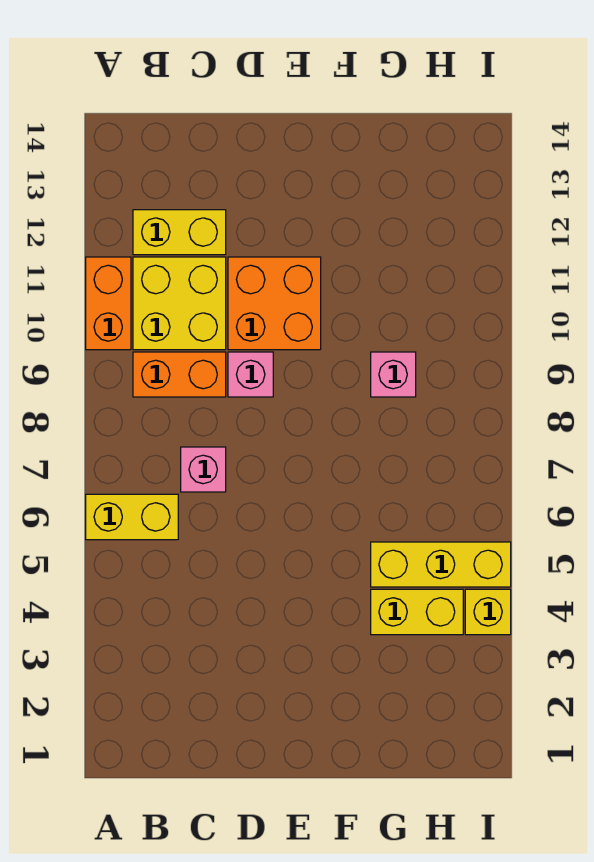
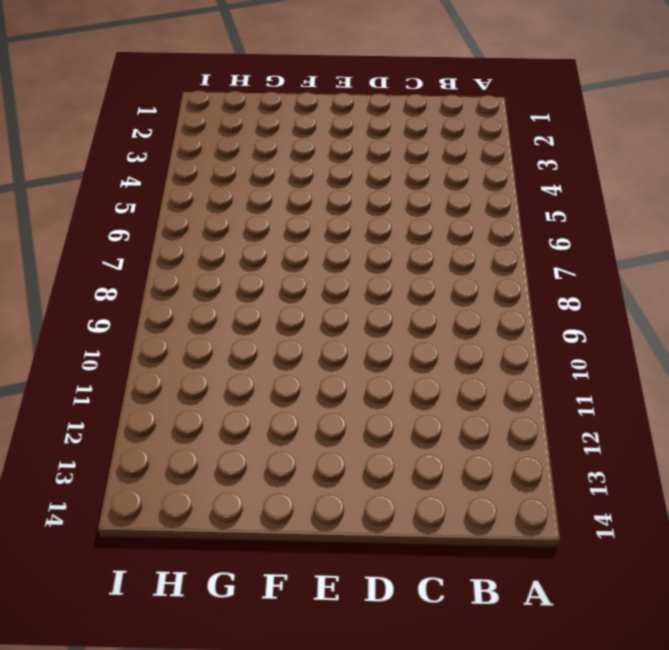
none -> yellow 1x2 brick [86,494,178,540]
none -> orange 1x2 brick [86,257,131,350]
none -> orange 1x2 brick [133,352,226,397]

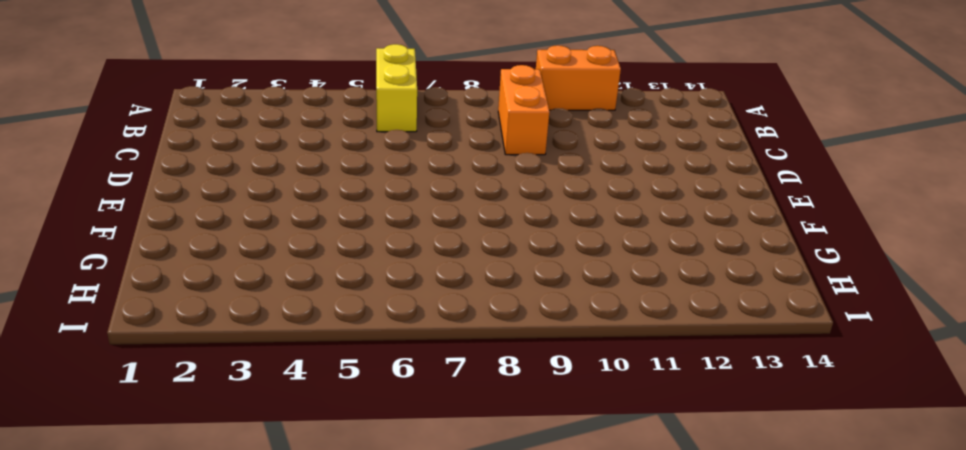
none -> yellow 2x2 brick [133,257,226,350]
none -> yellow 1x2 brick [133,210,226,255]
none -> pink 1x1 brick [181,447,226,492]

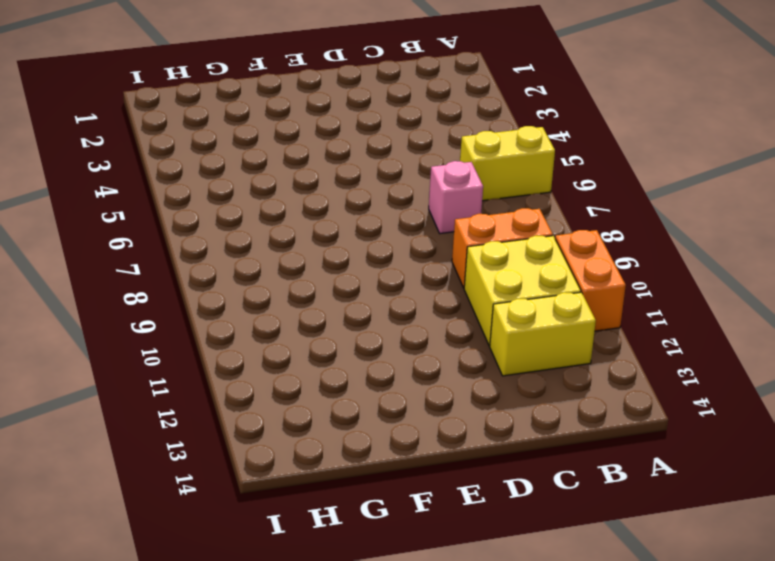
none -> pink 1x1 brick [228,352,273,397]
none -> orange 2x2 brick [228,257,321,350]
none -> yellow 1x2 brick [371,589,463,635]

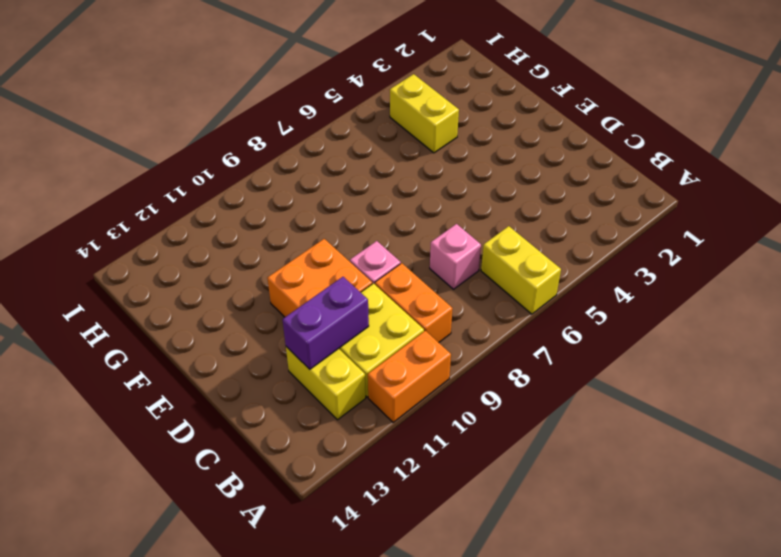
purple 1x2 brick [283,277,369,369] -> none
none -> yellow 1x3 brick [371,542,511,587]
none -> pink 1x1 brick [371,352,416,397]
none -> yellow 1x1 brick [465,589,511,635]

